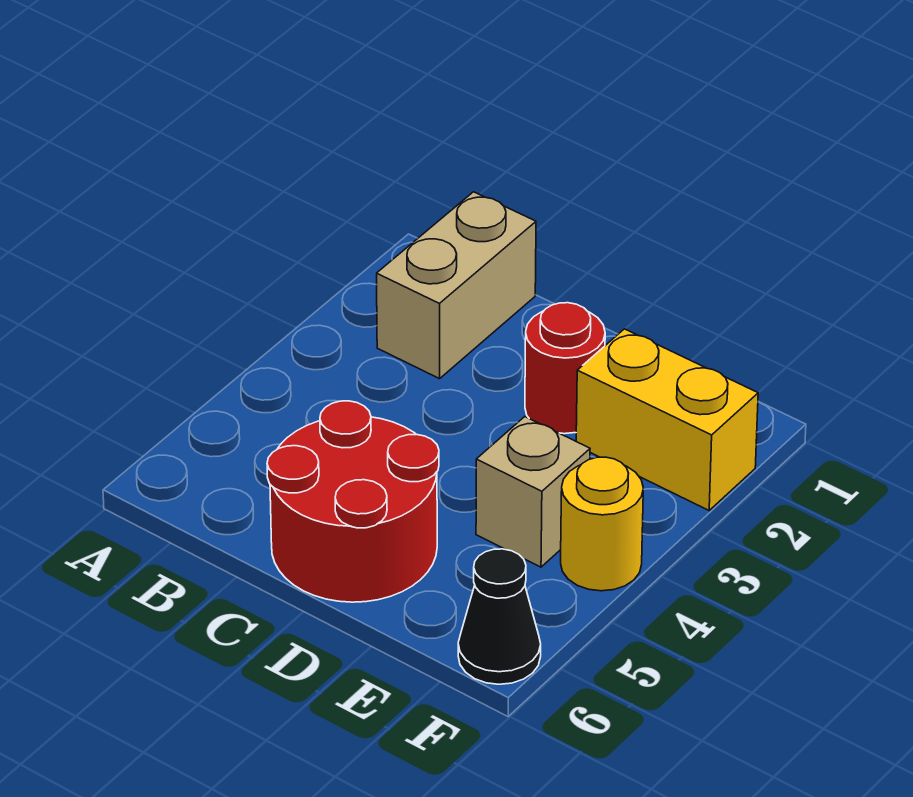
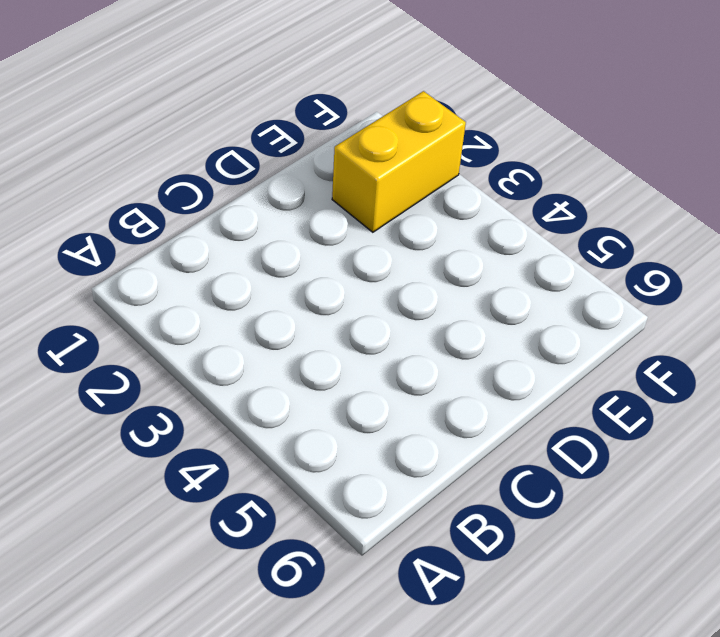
none -> tan 1x2 brick [377,192,536,379]
none -> red 2x2 round brick [267,401,439,602]

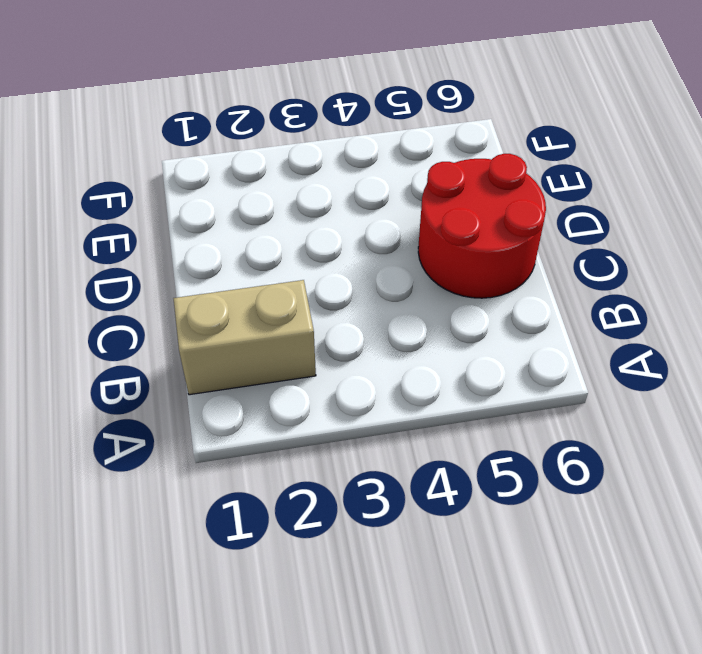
none -> red 1x1 round brick [525,303,605,434]
none -> yellow 1x2 brick [576,329,758,510]

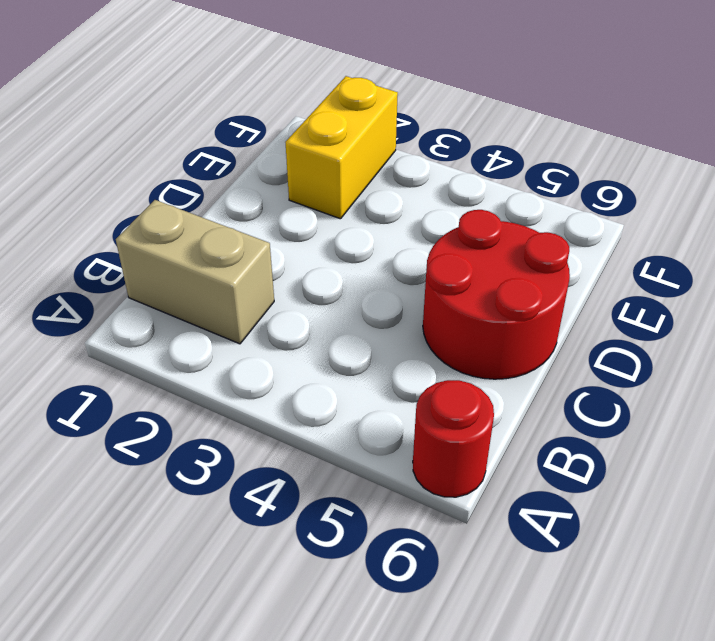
red 1x1 round brick [413,380,494,497] -> red 1x1 round brick moved to [525,303,605,434]
none -> tan 1x1 brick [476,417,590,567]
none -> yellow 1x1 round brick [561,457,643,591]

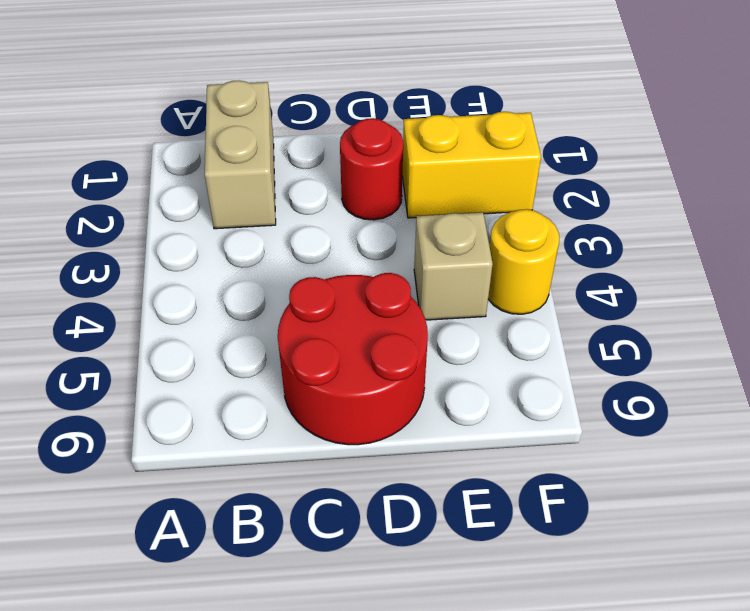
none -> black 1x1 cone [458,549,541,684]

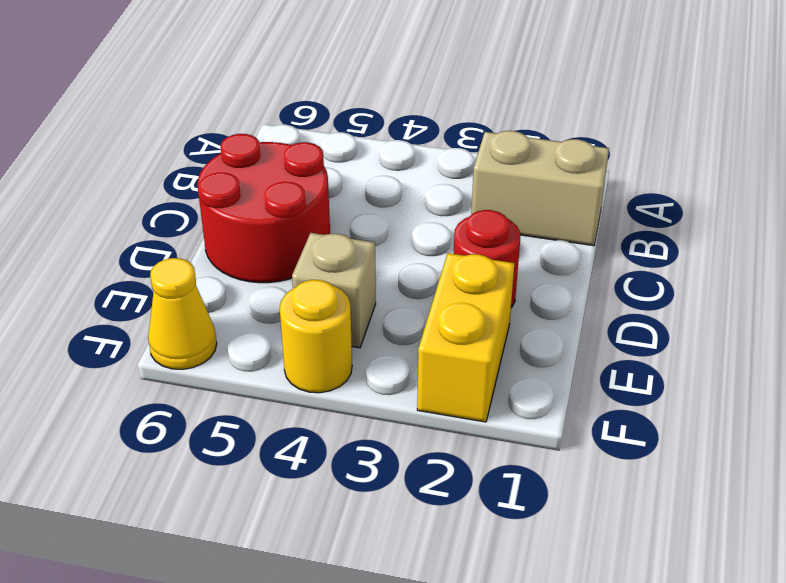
yellow 1x1 cone [148,258,217,369] -> black 1x1 cone [458,549,541,684]

